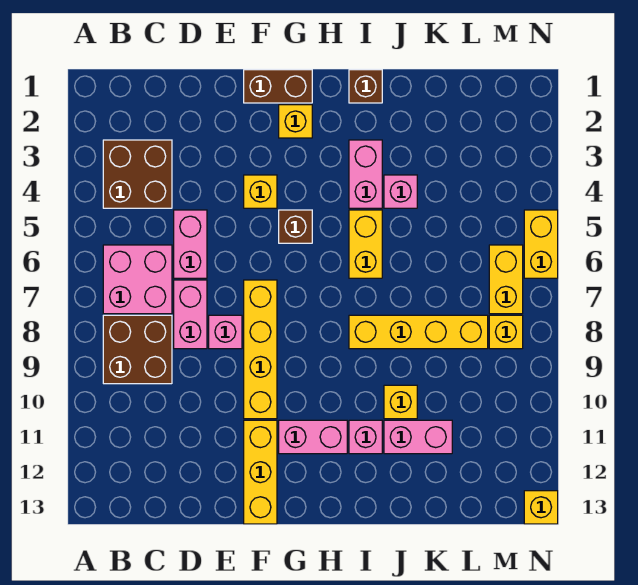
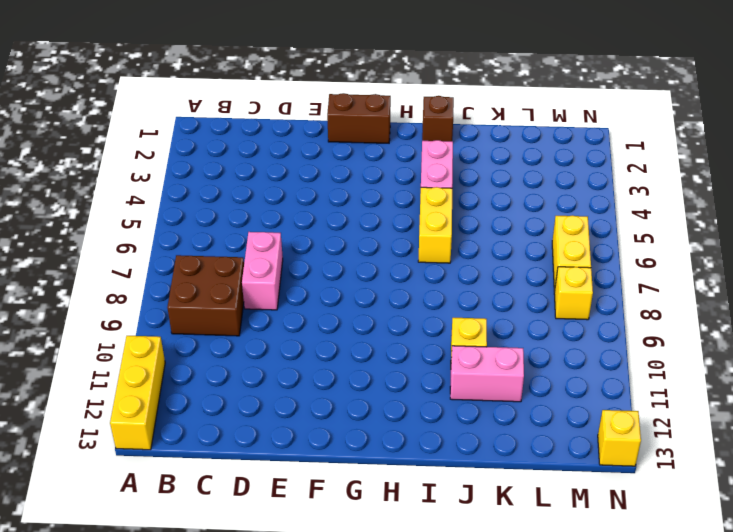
yellow 1x3 brick [110,336,165,450] -> yellow 1x3 brick moved to [244,420,277,524]
none -> brown 2x2 brick [103,140,172,208]
none -> pink 2x2 brick [103,245,172,314]
none -> pink 1x2 brick [174,210,207,278]

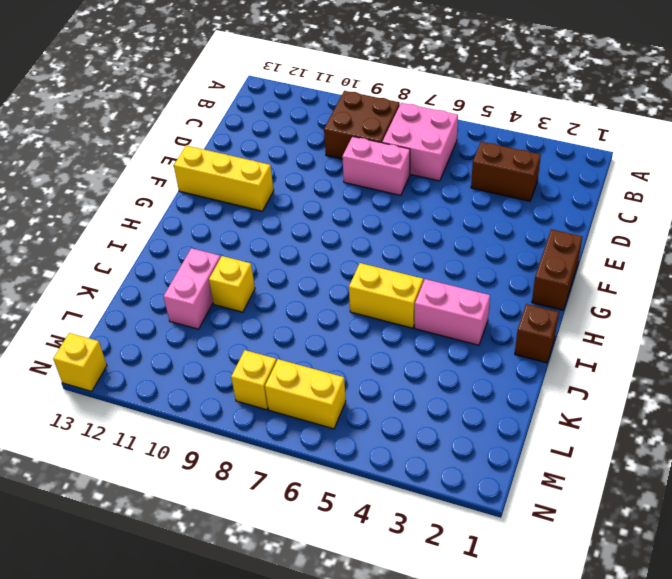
brown 1x2 brick [471,142,541,201] -> brown 2x2 brick [103,140,172,208]
none -> pink 1x2 brick [174,210,207,278]
none -> pink 1x1 brick [209,315,242,349]
none -> yellow 1x1 brick [244,175,277,208]

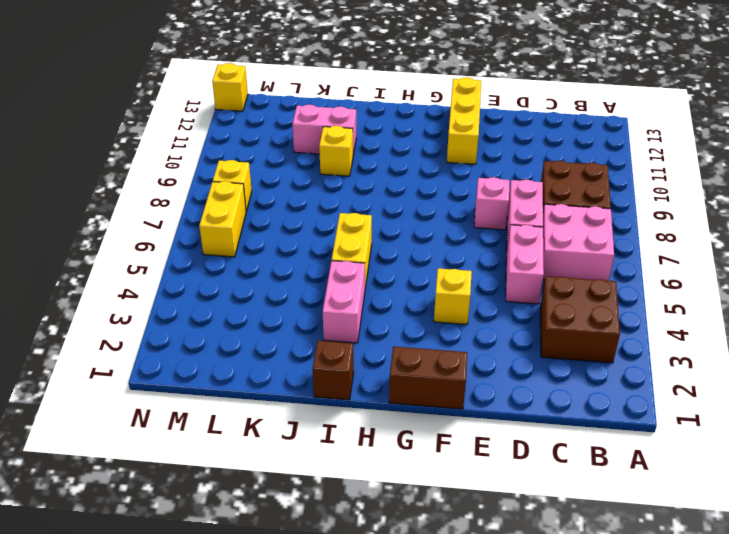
none -> yellow 1x4 brick [244,280,277,419]
none -> yellow 1x1 brick [279,105,312,138]
none -> brown 1x1 brick [279,210,312,243]

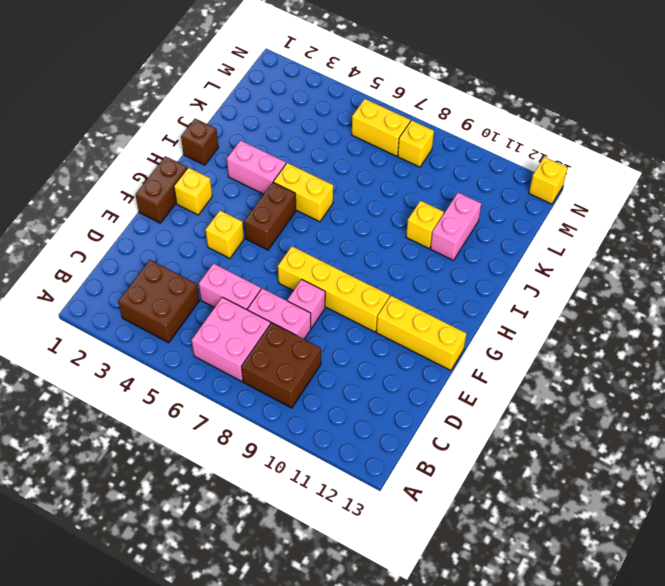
brown 1x2 brick [244,182,296,250] -> brown 1x1 brick [279,210,312,243]
none -> pink 1x2 brick [279,420,347,454]
none -> yellow 1x4 brick [349,315,488,349]
none -> pink 1x1 brick [349,420,382,454]

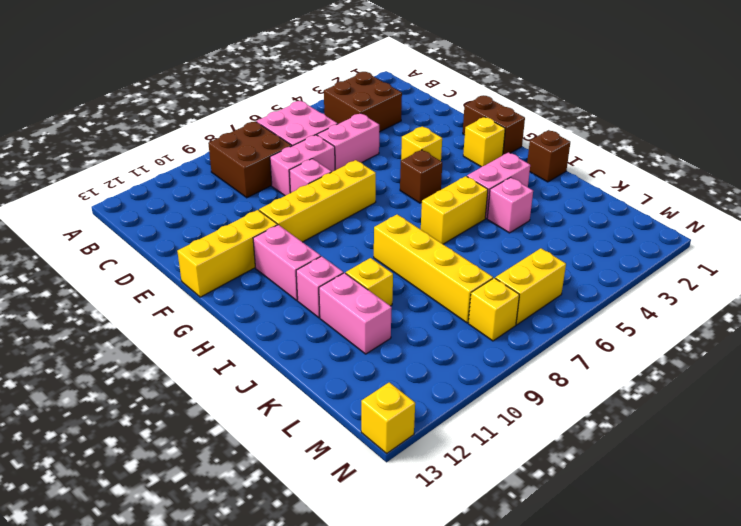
none -> yellow 1x2 brick [524,210,558,278]

